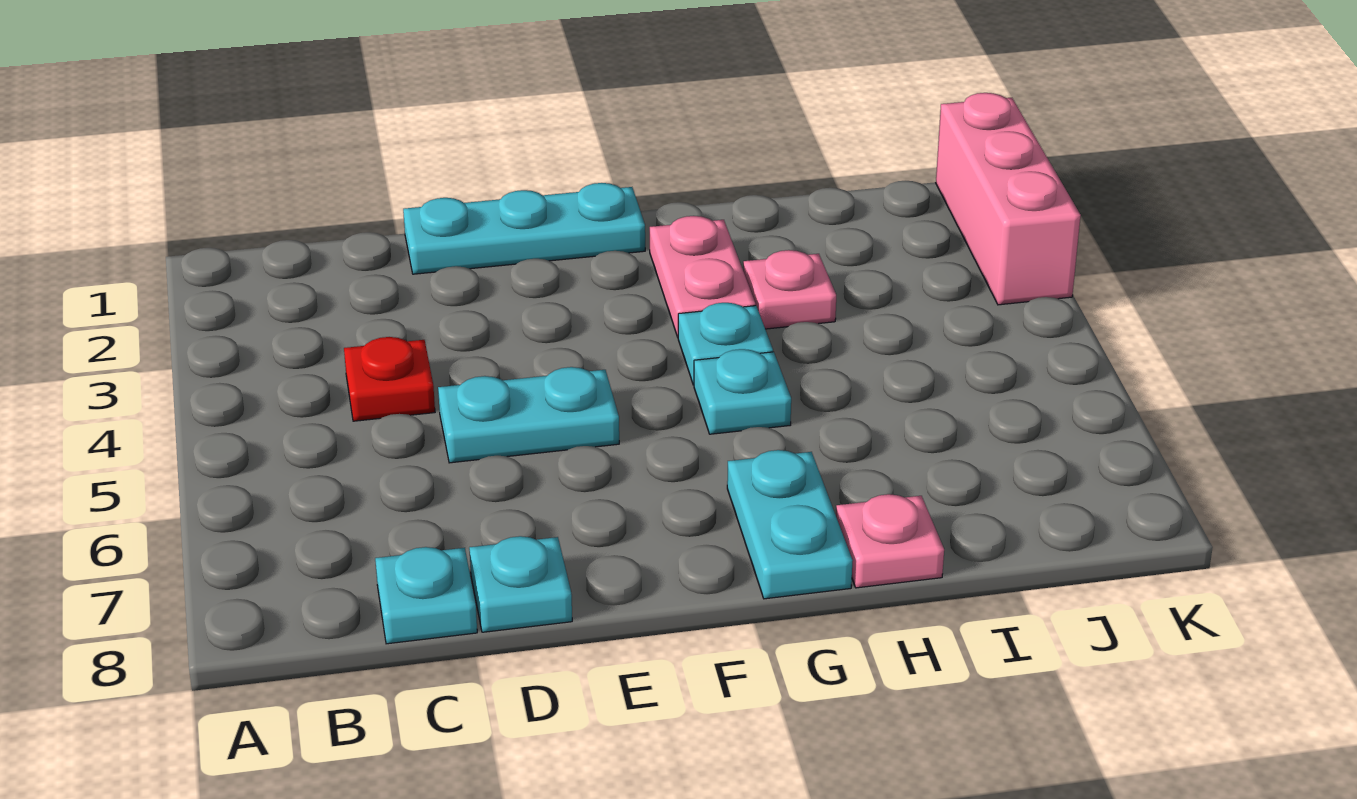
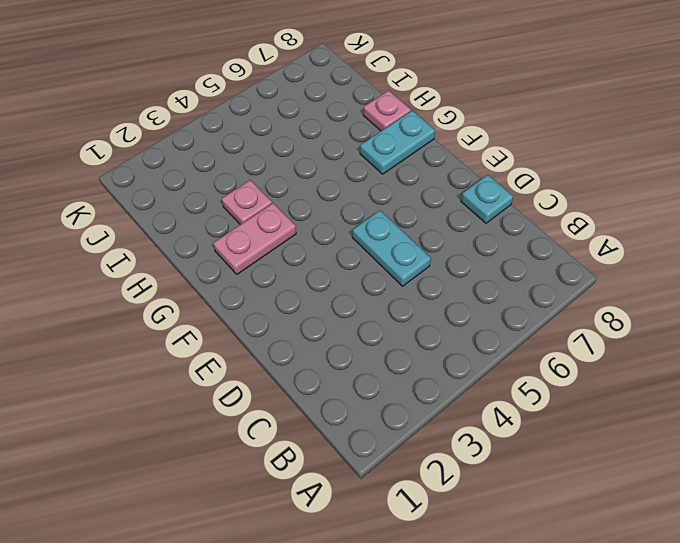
none -> red 1x1 plate [344,337,435,421]
none -> cyan 1x1 plate [375,547,477,644]
none -> cyan 1x3 plate [403,183,645,274]

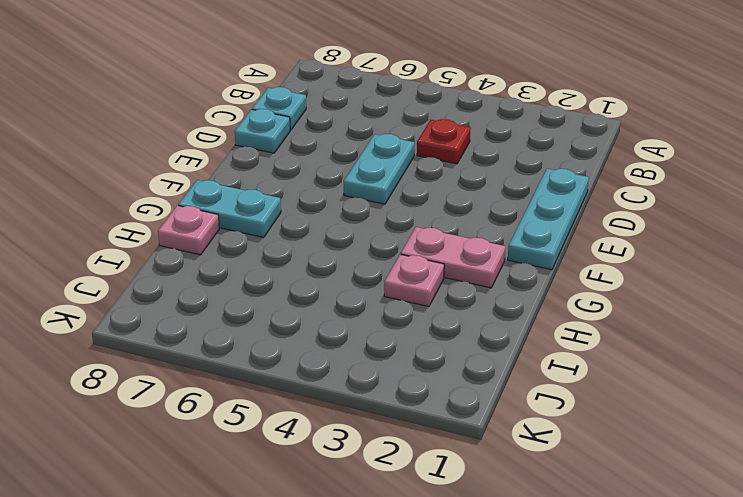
none -> cyan 1x1 plate [678,303,773,385]
none -> cyan 1x1 plate [694,349,791,434]
none -> pink 1x3 brick [936,93,1081,305]

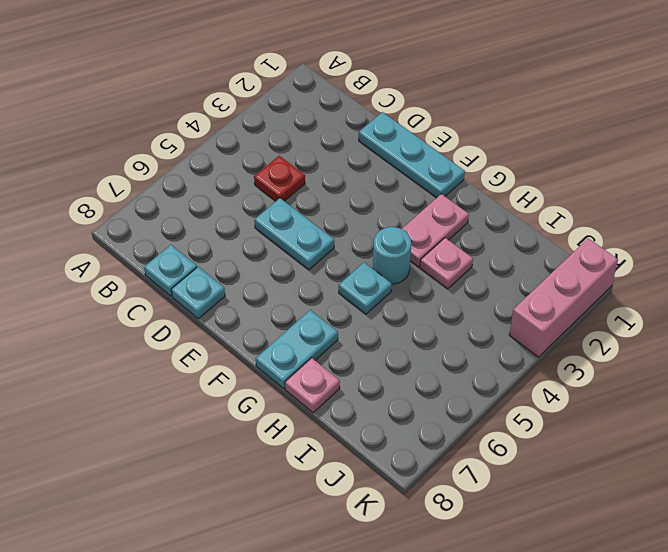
cyan 1x1 round brick [373,227,411,284] -> cyan 1x1 plate [678,303,773,385]

